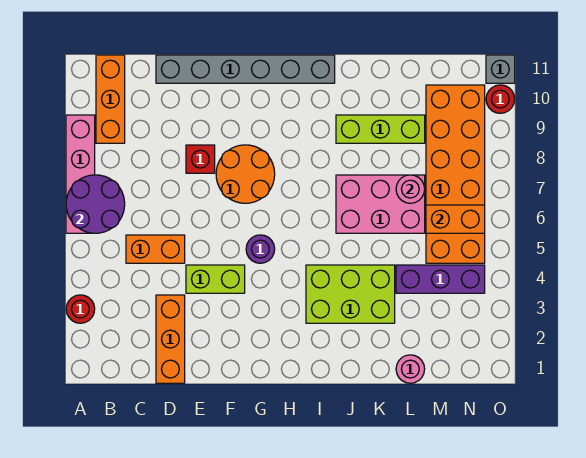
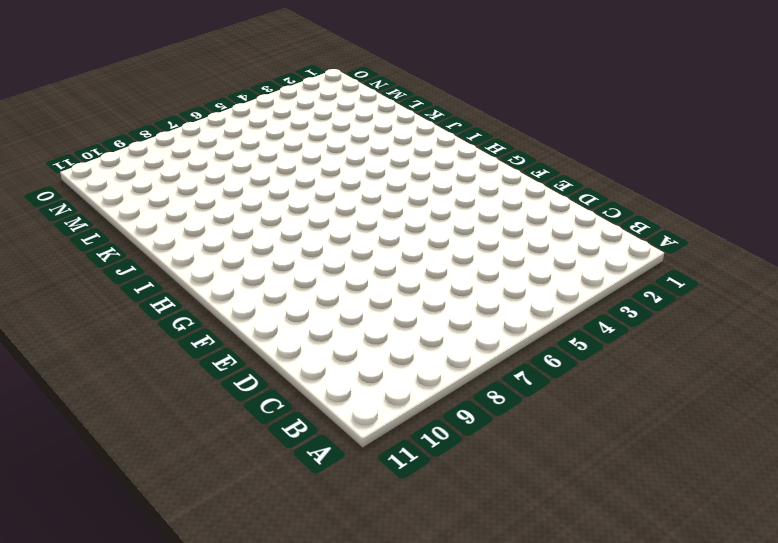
none -> red 1x1 round brick [66,295,95,323]
none -> pink 1x4 brick [66,115,95,233]
none -> orange 1x3 brick [96,55,125,143]

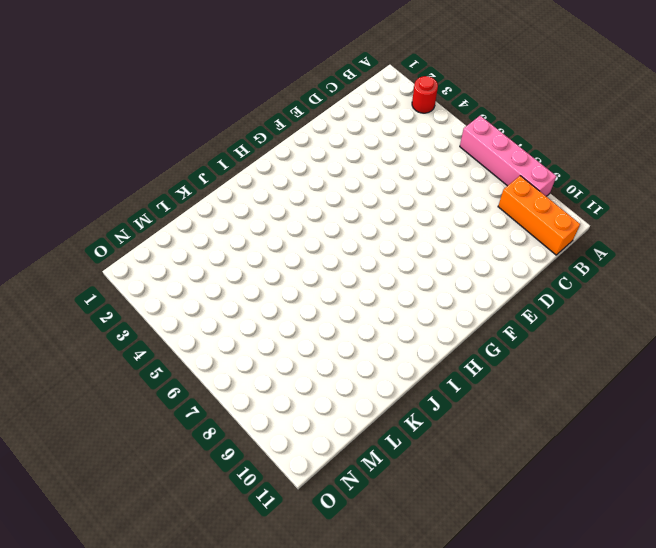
none -> orange 1x2 brick [126,235,185,263]
none -> orange 1x3 brick [156,295,185,383]
none -> grey 1x6 brick [156,55,335,83]

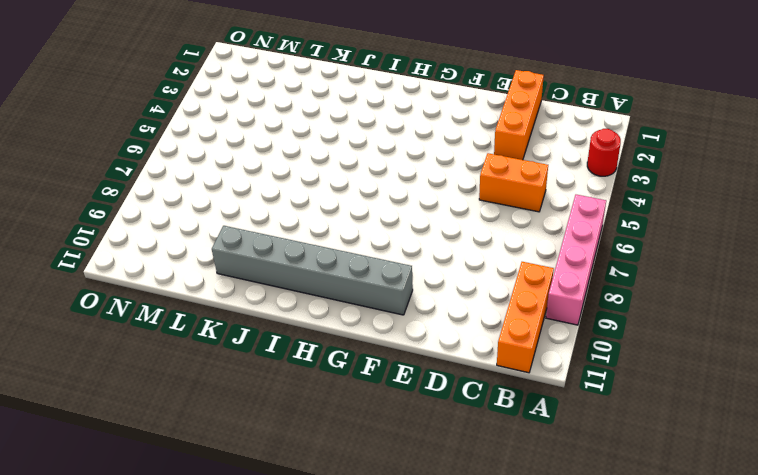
grey 1x6 brick [212,226,413,315] -> grey 1x6 brick moved to [156,55,335,83]
none -> lime 1x2 brick [186,265,245,293]
none -> red 1x1 brick [186,145,215,173]
none -> orange 2x2 round brick [216,145,275,203]

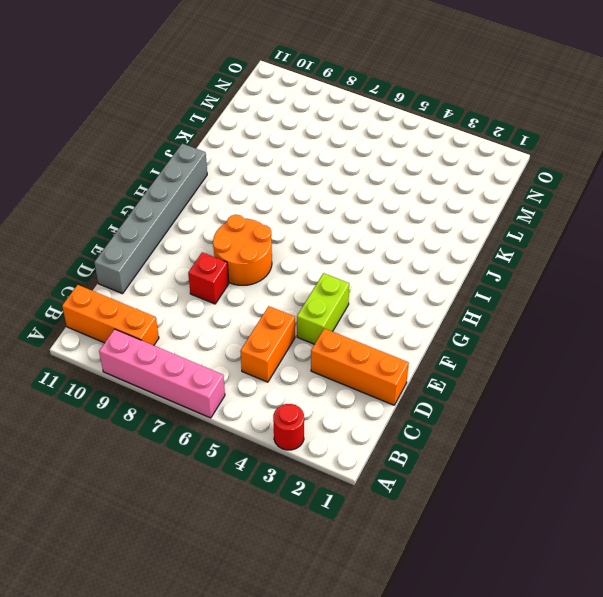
none -> purple 1x1 round brick [246,235,275,263]
none -> lime 2x3 brick [306,265,395,323]
none -> pink 2x3 brick [336,175,425,233]

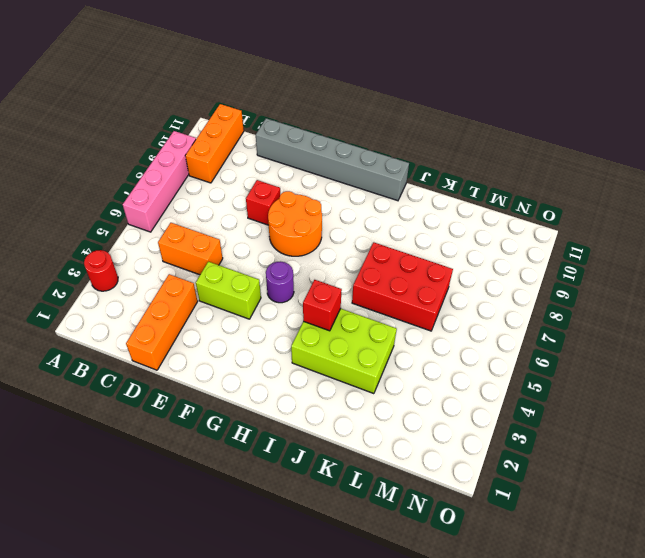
red 1x1 brick [303,280,342,331] -> none
red 2x3 brick [352,242,453,331] -> pink 2x3 brick [336,175,425,233]
none -> lime 1x3 brick [336,115,425,143]
none -> pink 1x1 round brick [396,355,425,383]
none -> purple 1x3 brick [396,265,485,293]

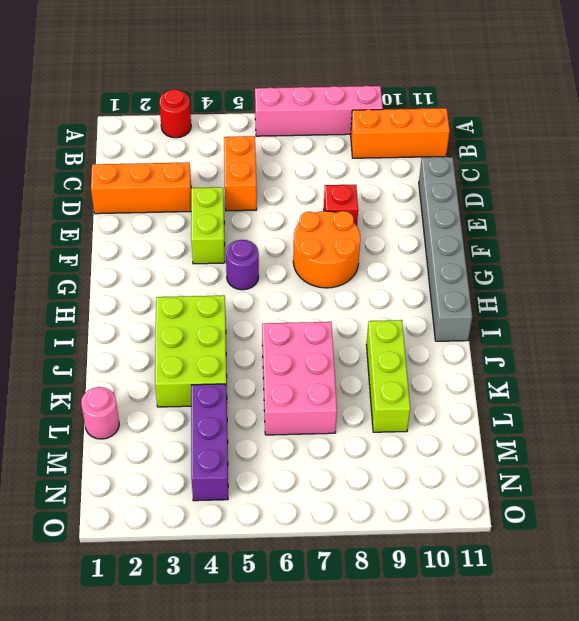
none -> orange 2x6 brick [426,85,485,263]
none -> red 1x1 round brick [486,85,515,113]
none -> grey 1x1 brick [486,55,515,83]

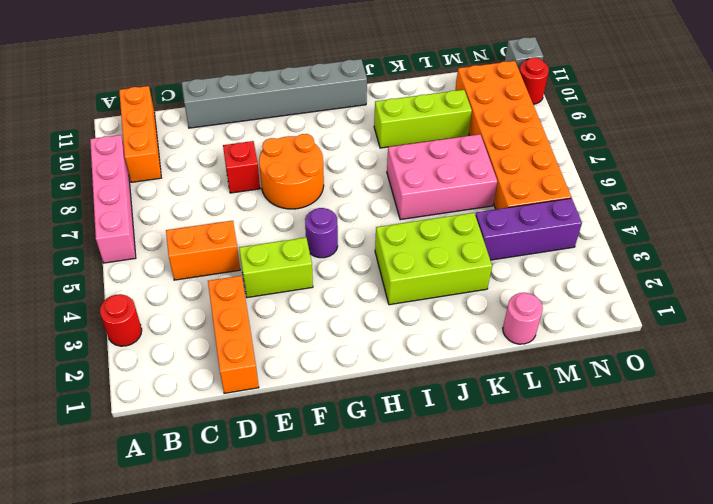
none -> purple 2x2 round brick [66,175,125,233]
none -> pink 1x1 round brick [396,175,425,203]
none -> orange 1x2 brick [426,205,485,233]

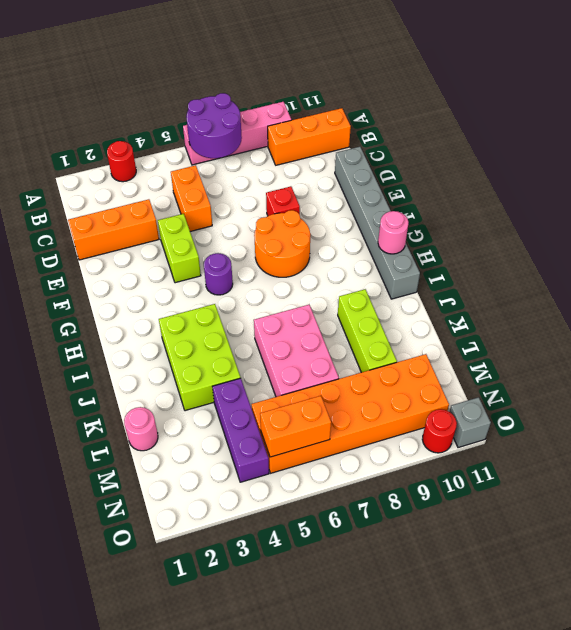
pink 1x1 round brick [378,211,409,254] -> pink 1x1 round brick moved to [396,175,425,203]
orange 1x2 brick [260,396,331,457] -> orange 1x2 brick turned to [426,205,485,233]

